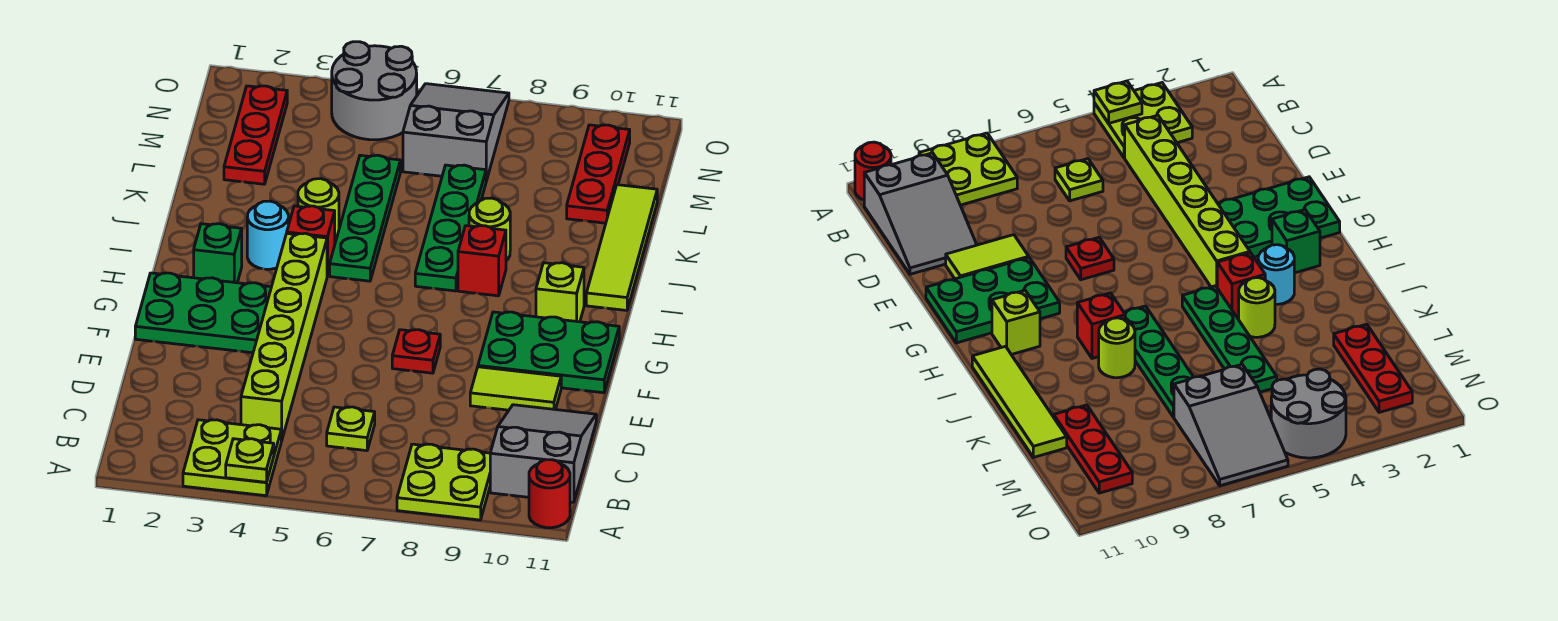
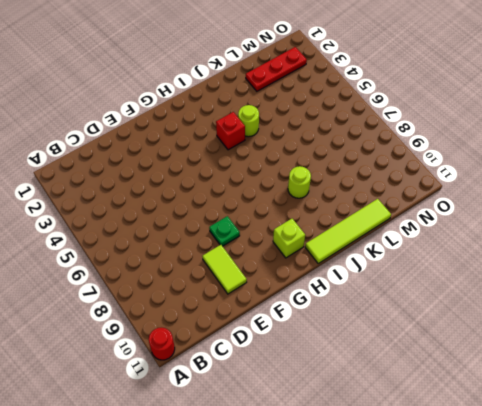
green 1x1 plate [209,216,240,246] -> none
none -> lime 2x2 plate [183,420,281,496]
none -> lime 2x2 plate [397,444,490,520]
none -> grey 2x3 slope [490,405,596,502]

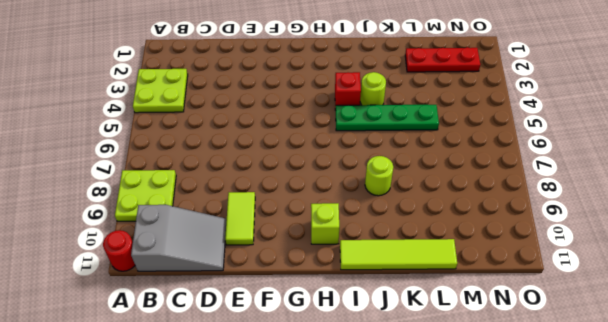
none -> lime 1x6 brick [241,233,327,441]
none -> lime 1x1 plate [327,407,375,451]
none -> green 2x3 plate [135,273,271,353]

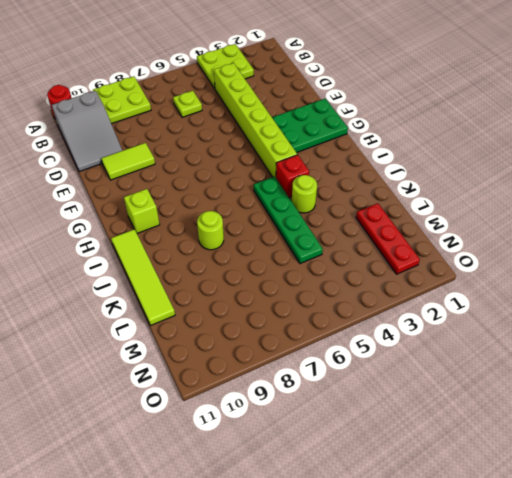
none -> red 1x1 plate [392,330,440,373]
none -> green 2x3 plate [478,312,619,393]
none -> green 1x1 brick [194,224,242,283]

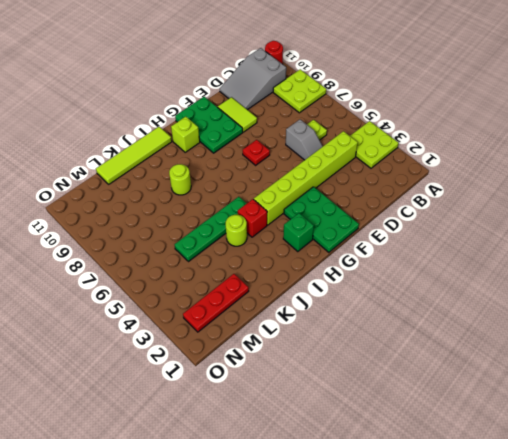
grey 1x2 slope [286,119,323,160] -> none
none -> cyan 1x1 round brick [247,201,288,269]
none -> green 1x4 plate [415,165,486,291]
none -> red 1x1 brick [458,226,506,296]

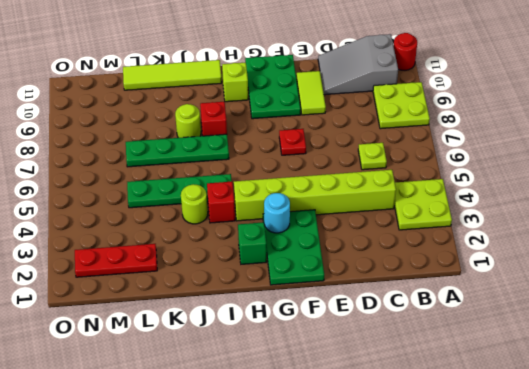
cyan 1x1 round brick [264,193,290,233] -> cyan 1x1 round brick moved to [247,201,288,269]
none -> red 1x3 plate [567,125,630,223]
none -> grey 2x3 slope [403,84,509,181]
none -> grey 2x2 round brick [332,42,417,140]

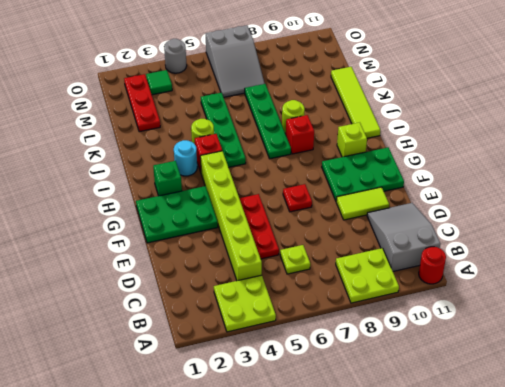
red 1x3 plate [239,194,279,259] -> red 1x3 plate moved to [567,125,630,223]
grey 2x3 slope [206,25,265,97] -> grey 2x3 slope turned to [403,84,509,181]
green 1x1 tile [146,70,172,95] -> none
grey 1x1 round brick [164,39,187,73] -> grey 2x2 round brick [332,42,417,140]
none -> lime 1x1 plate [226,439,274,482]

